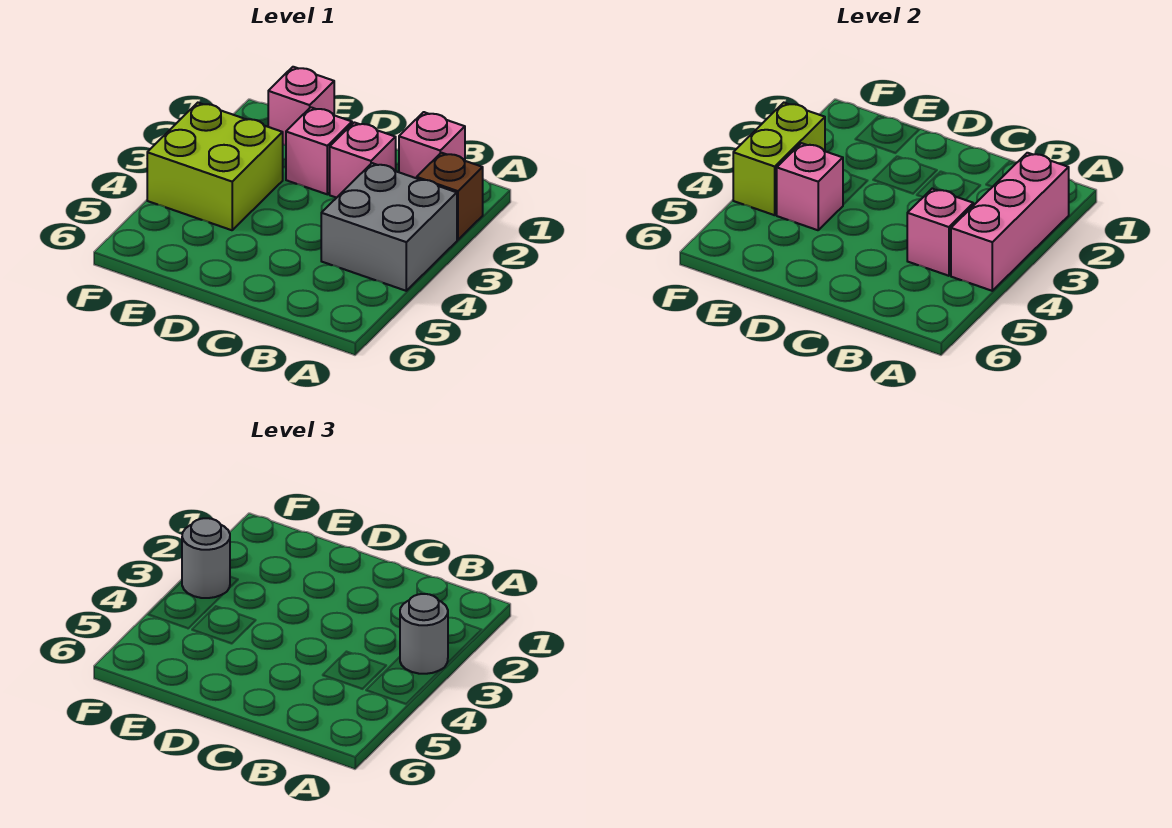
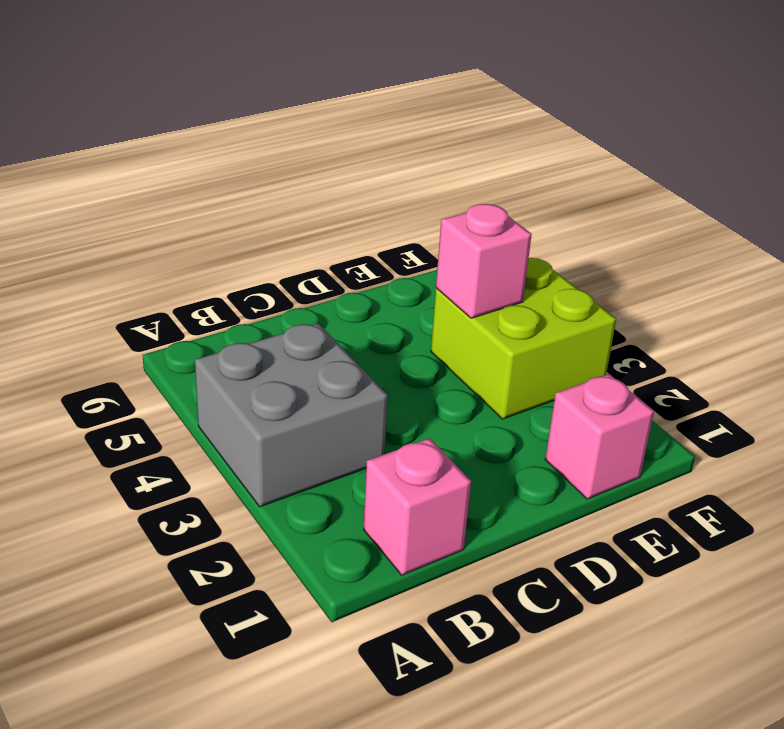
none -> brown 1x1 brick [417,153,483,240]
none -> pink 1x1 brick [330,122,396,198]
none -> pink 1x1 brick [286,107,352,194]

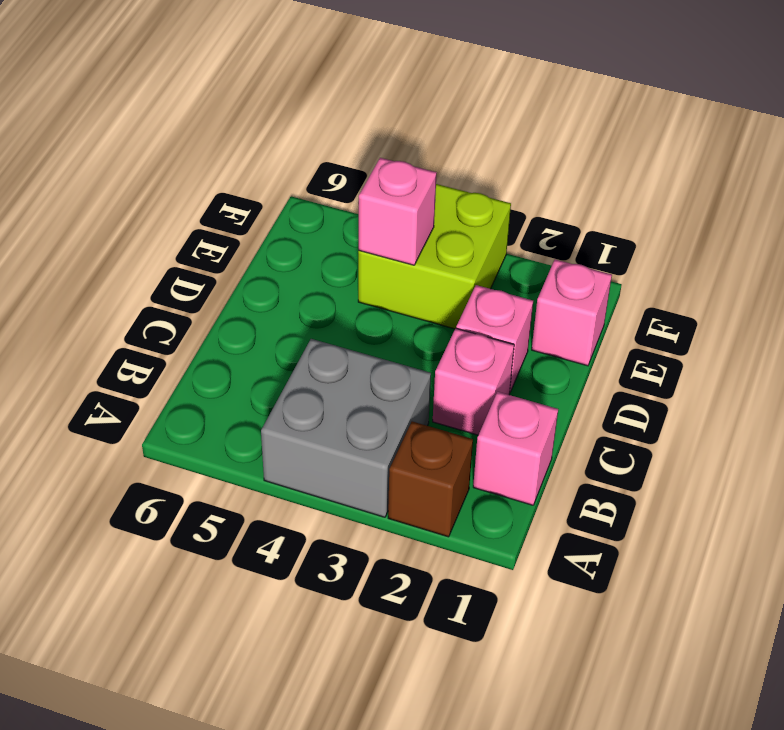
none -> pink 1x3 brick [951,153,1069,291]
none -> pink 1x1 brick [907,189,973,276]
none -> lime 1x2 brick [733,103,825,215]

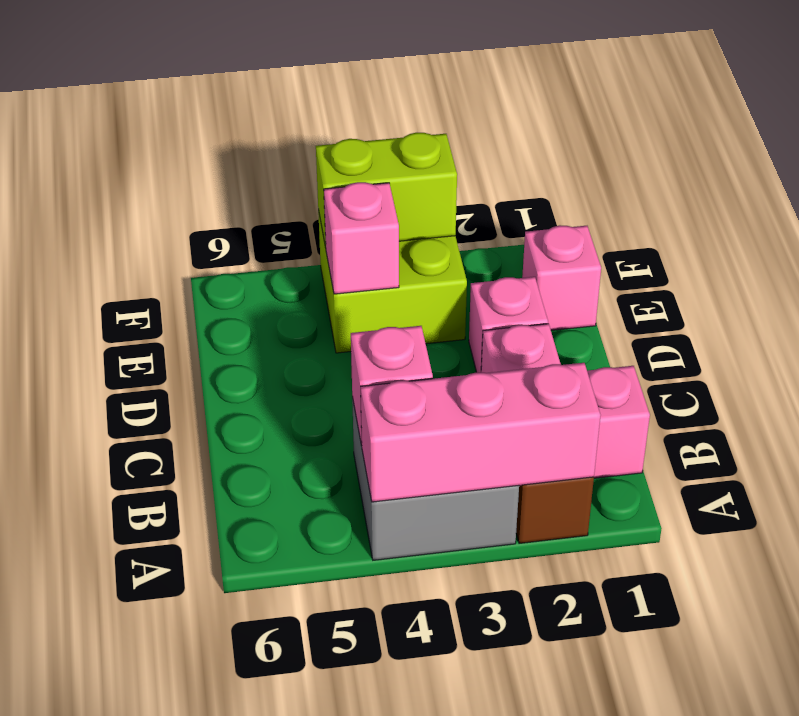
none -> grey 1x1 round brick [400,594,448,674]
none -> grey 1x1 round brick [182,518,230,598]

